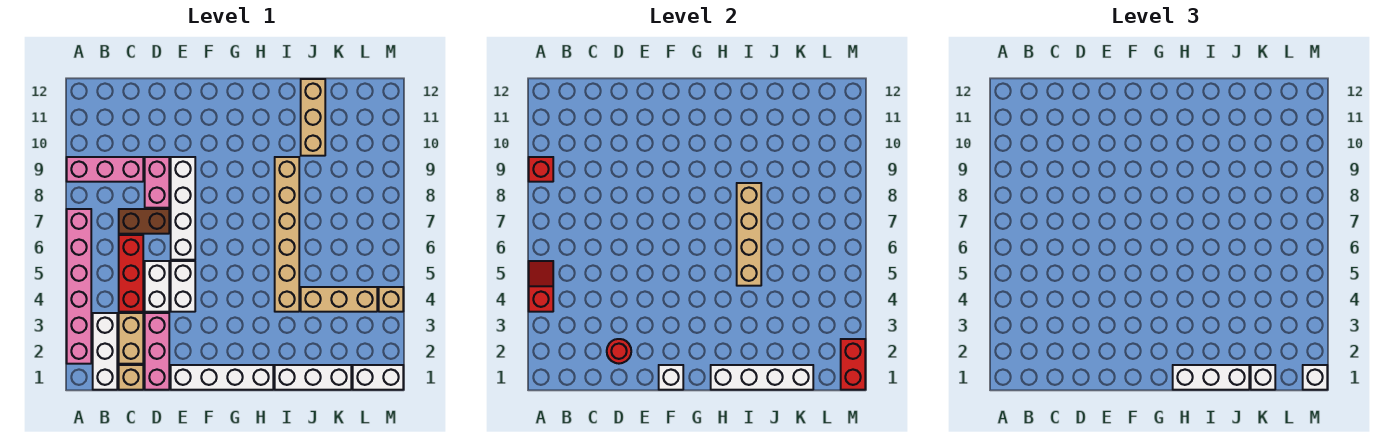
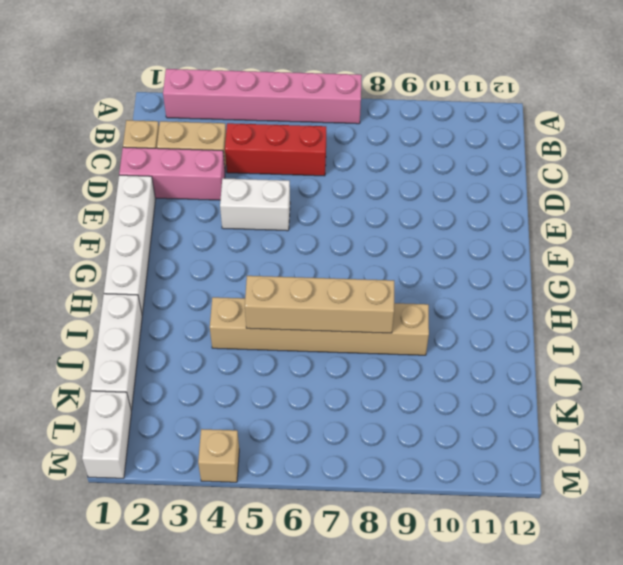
none -> pink 1x3 brick [67,157,143,182]
none -> white 1x3 brick [93,313,117,390]
none -> brown 1x2 brick [119,209,169,234]

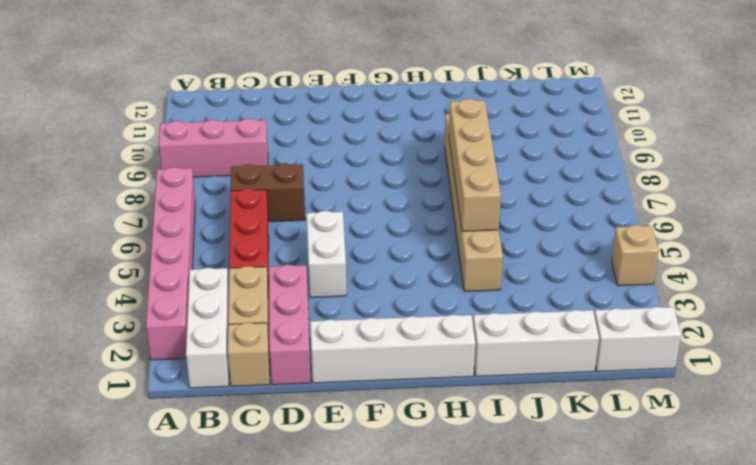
none -> white 1x2 brick [145,261,169,312]
none -> pink 1x2 brick [145,157,169,208]
none -> white 1x4 brick [171,157,195,260]

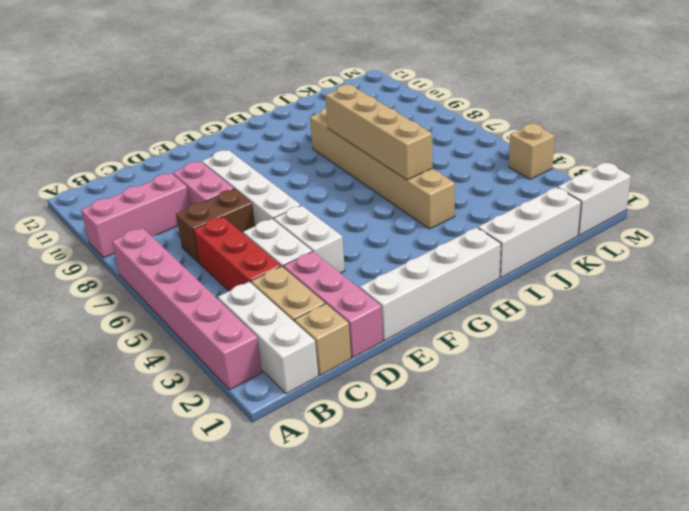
none -> tan 1x3 brick [301,287,377,312]
none -> tan 1x3 brick [301,79,325,156]
none -> red 1x2 slope [529,261,553,312]

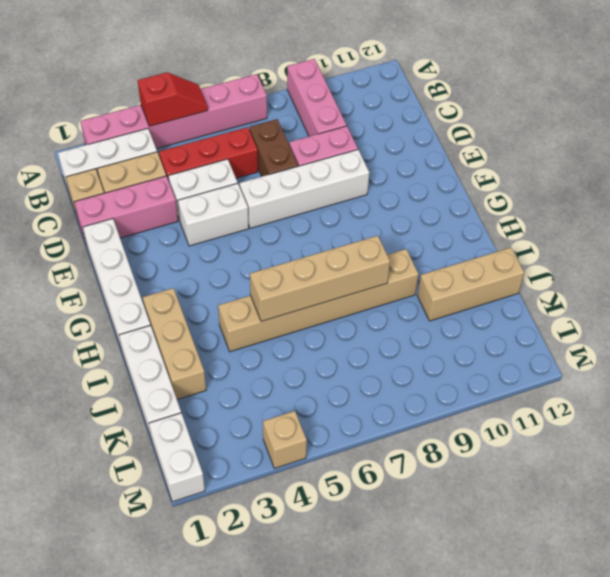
tan 1x3 brick [143,288,206,400] -> tan 1x3 brick moved to [301,287,377,312]
none -> red 1x1 brick [529,157,553,182]
none -> red 1x1 round brick [607,339,631,364]
none -> white 1x1 brick [659,365,683,390]

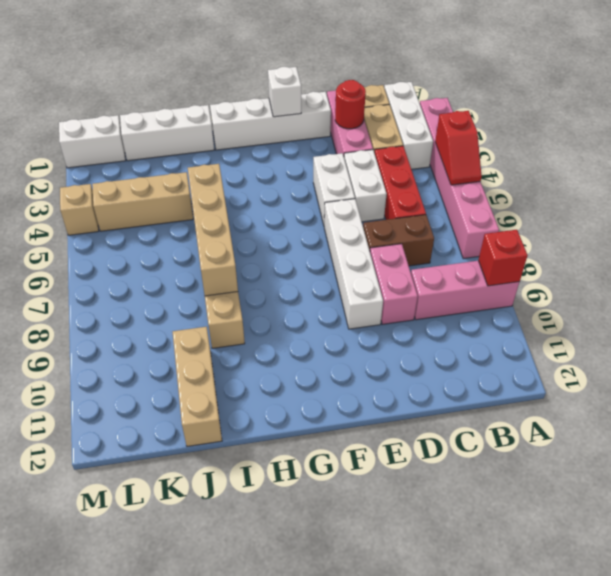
none -> white 1x4 brick [711,365,813,390]
none -> red 1x2 brick [841,339,865,390]
none -> white 1x3 brick [1173,365,1249,390]

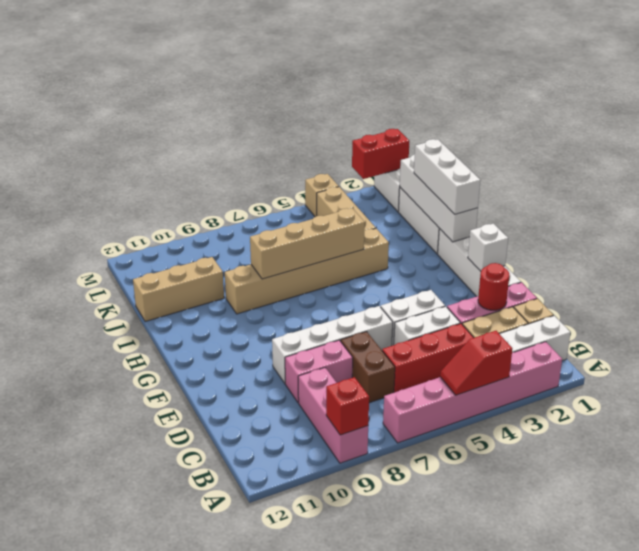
none -> white 1x1 brick [1251,365,1275,390]
none -> white 1x1 brick [1303,365,1327,390]

